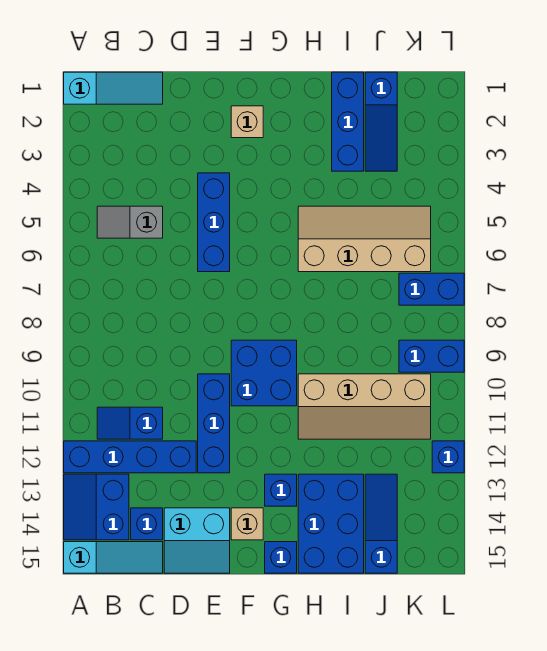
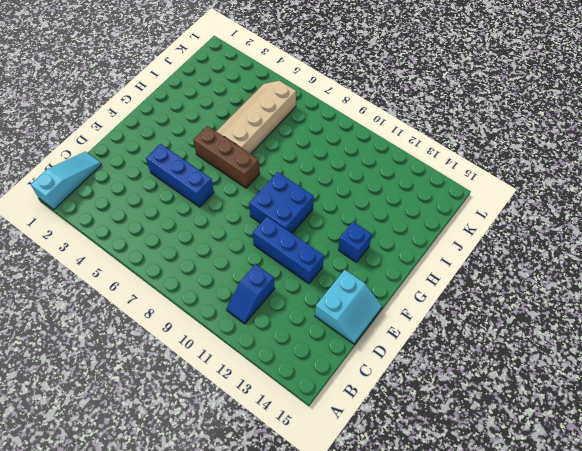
brown 1x3 brick [193,126,260,188] -> none
none -> blue 1x4 brick [64,441,196,473]
none -> blue 2x2 slope [64,474,129,540]
none -> cyan 1x3 slope [64,542,163,573]

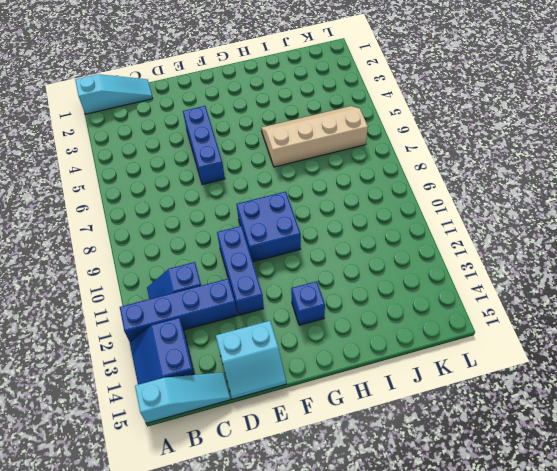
none -> grey 1x2 slope [97,206,163,238]
none -> blue 1x1 brick [131,508,163,540]
none -> tan 1x1 brick [231,106,263,138]

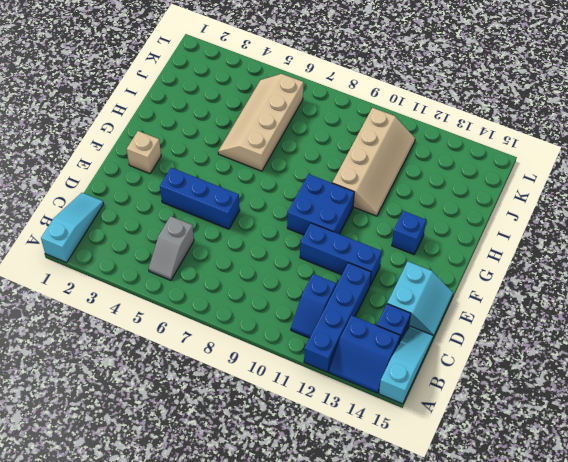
none -> tan 1x1 brick [231,508,263,540]
none -> blue 1x1 brick [265,542,297,573]
none -> blue 2x3 brick [298,474,364,573]

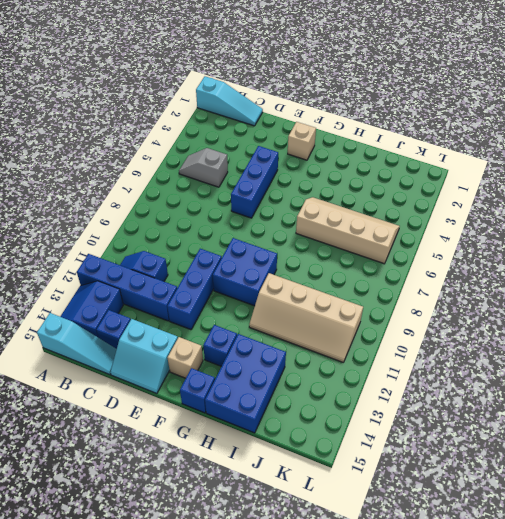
none -> blue 1x3 brick [332,72,364,171]
none -> blue 1x3 slope [365,72,397,171]
none -> blue 1x3 slope [365,474,397,573]

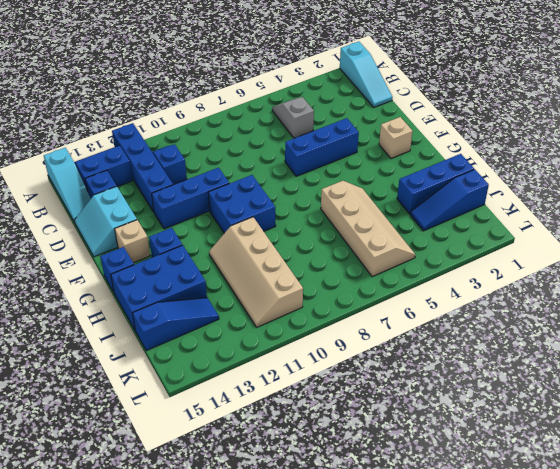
none -> blue 1x2 brick [399,273,464,305]
none -> blue 1x2 brick [399,340,464,372]
none -> blue 1x1 brick [432,441,464,473]

